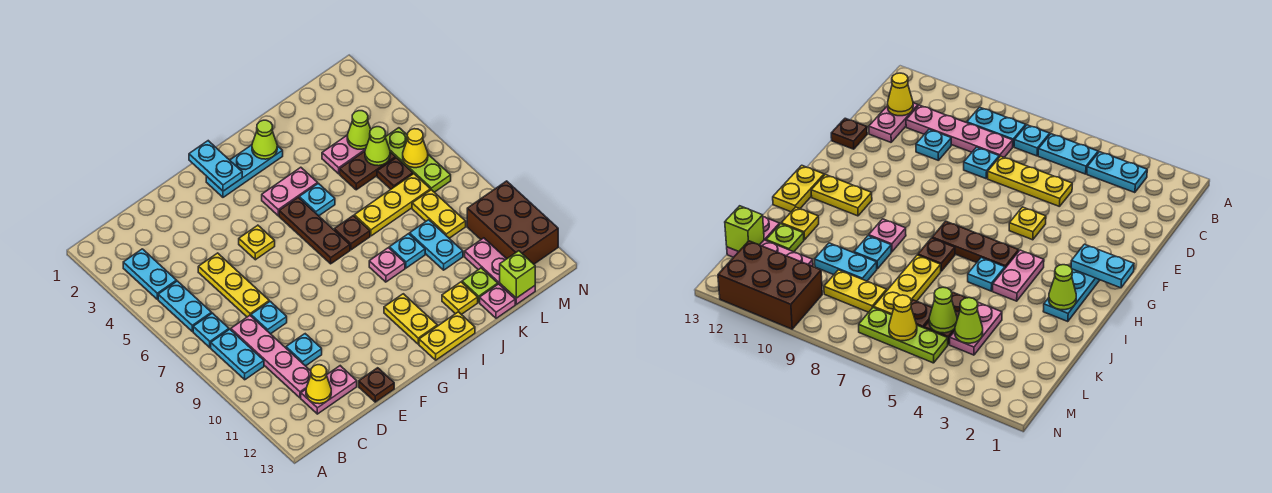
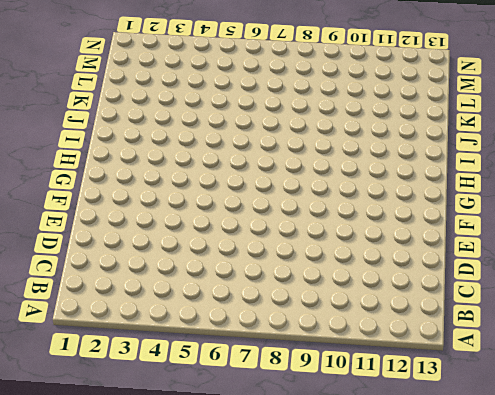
none -> cyan 1x2 plate [123,249,177,299]
none -> cyan 1x2 plate [158,281,212,331]
none -> cyan 1x1 plate [193,313,229,348]
none -> cyan 1x2 plate [211,329,264,380]

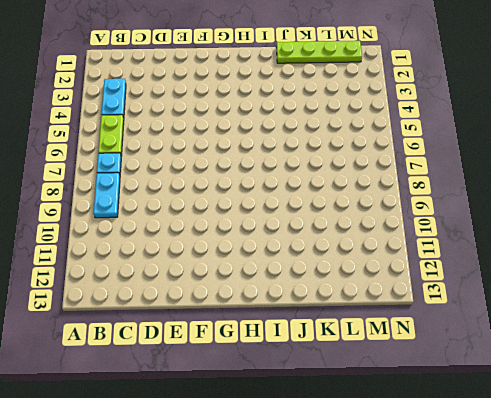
lime 1x2 plate [98,115,124,156] -> cyan 1x2 plate [158,281,212,331]
lime 1x4 plate [276,41,362,63] -> none
none -> pink 1x4 plate [231,315,311,398]
none -> pink 1x2 plate [301,366,357,414]
none -> yellow 1x3 plate [198,253,269,317]
none -> cyan 1x1 plate [251,301,287,334]

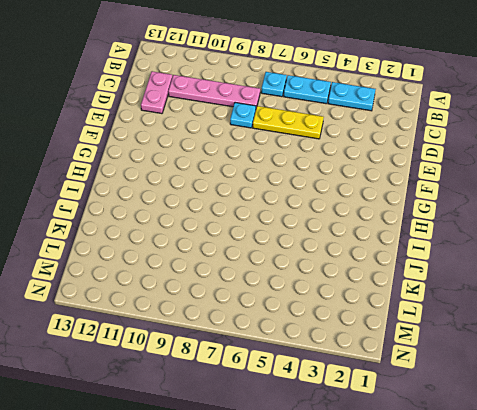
none -> cyan 1x2 plate [211,329,264,380]
none -> cyan 1x1 plate [286,334,322,366]
none -> brown 1x1 plate [359,368,394,402]
none -> yellow 1x1 plate [239,225,275,260]

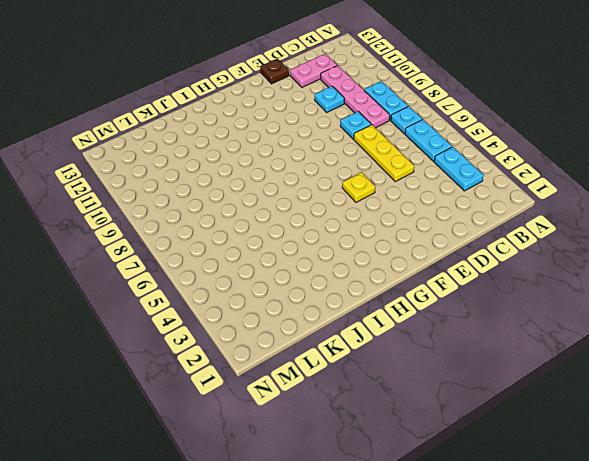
none -> cyan 1x3 plate [206,145,283,197]
none -> pink 1x2 plate [262,167,318,216]
none -> brown 1x3 plate [279,197,350,264]
none -> yellow 1x2 plate [384,294,437,344]

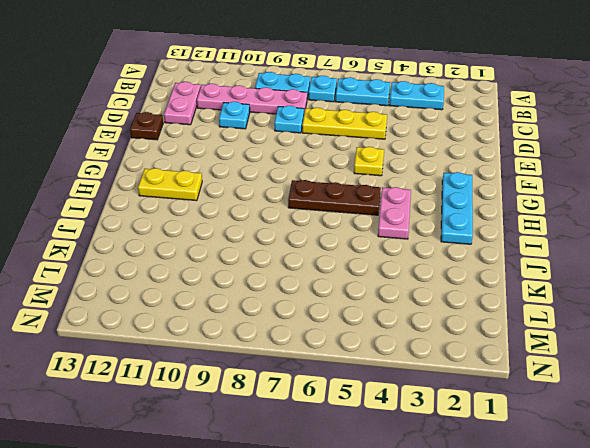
none -> yellow 1x2 plate [419,312,475,360]
none -> cyan 1x1 plate [299,183,335,216]
none -> brown 1x1 plate [334,216,370,250]
none -> pink 1x1 plate [369,248,405,282]

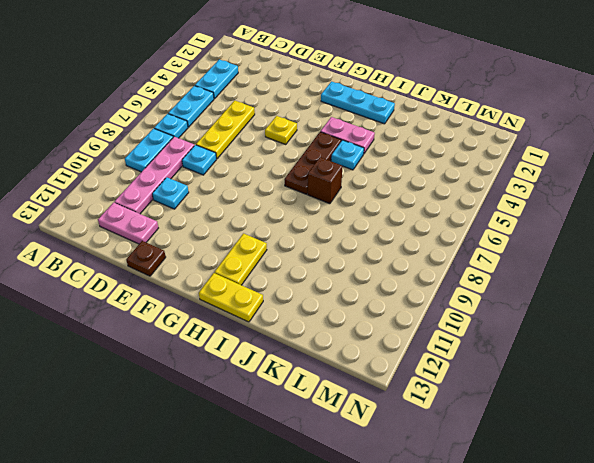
brown 1x1 brick [308,157,343,204] -> brown 1x1 plate [334,216,370,250]
none -> pink 1x1 plate [369,248,405,282]
none -> yellow 1x3 plate [354,174,431,236]
none -> cyan 1x1 plate [389,234,425,268]
none -> yellow 1x1 plate [442,282,478,314]

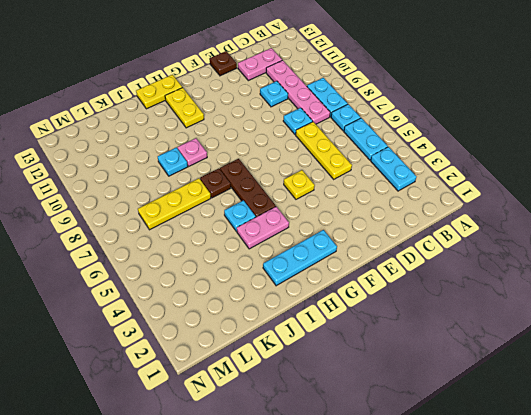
none -> yellow 1x1 plate [442,282,478,314]
none -> pink 1x2 plate [322,135,365,174]
none -> brown 1x2 plate [340,151,396,190]
none -> cyan 1x2 plate [410,220,463,270]

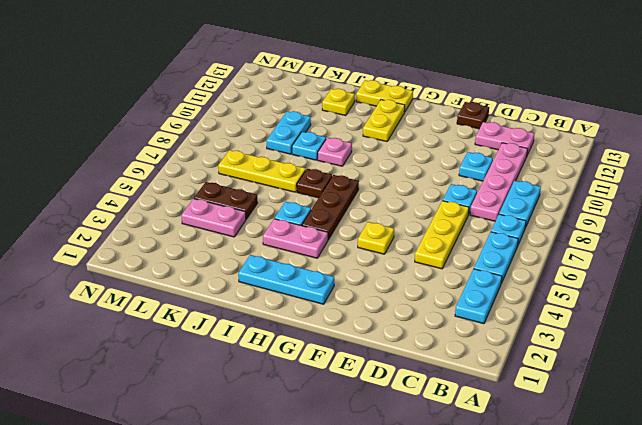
none -> lime 1x1 plate [462,268,498,302]
none -> pink 1x1 plate [480,284,515,318]
none -> brown 1x1 plate [377,158,413,189]
none -> yellow 1x2 plate [412,190,466,238]

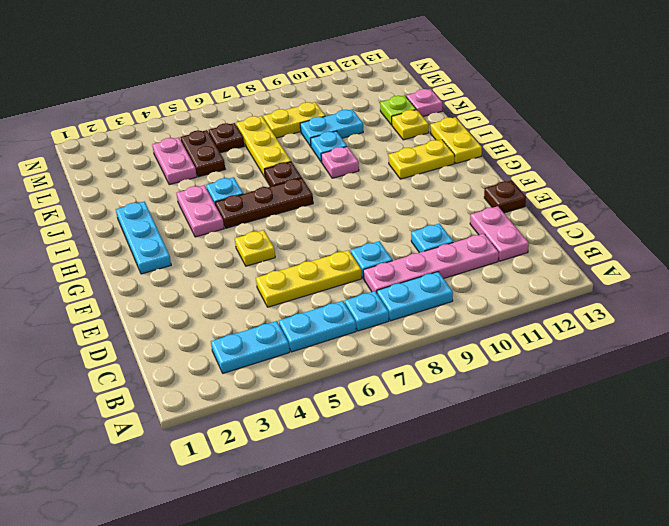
none -> pink 1x3 plate [465,238,535,304]
none -> lime 1x3 plate [385,128,451,192]
none -> brown 2x3 brick [467,181,558,264]
none -> yellow 1x1 cone [306,365,331,404]

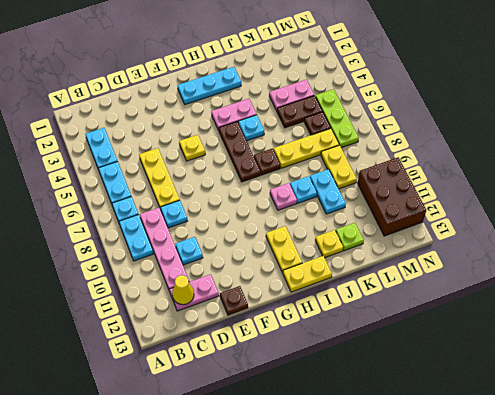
none -> pink 1x1 plate [480,284,515,318]
none -> pink 1x3 plate [465,238,535,304]
none -> cyan 1x2 plate [189,141,242,191]
none -> lime 1x1 cone [252,120,277,159]

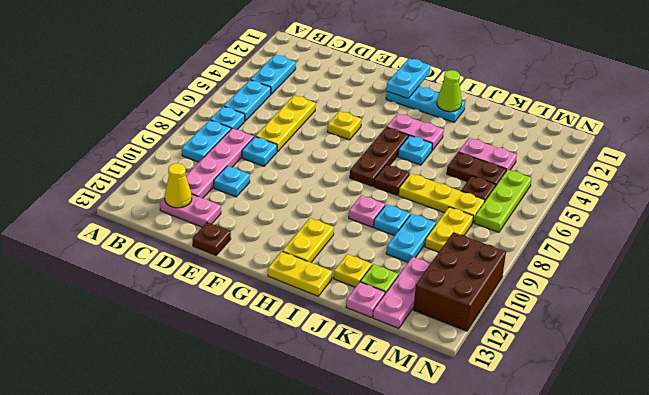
none -> lime 1x1 cone [347,111,371,149]
none -> lime 1x1 cone [365,127,390,166]
none -> lime 1x1 brick [500,251,535,298]
none -> yellow 1x1 cone [403,129,428,168]

